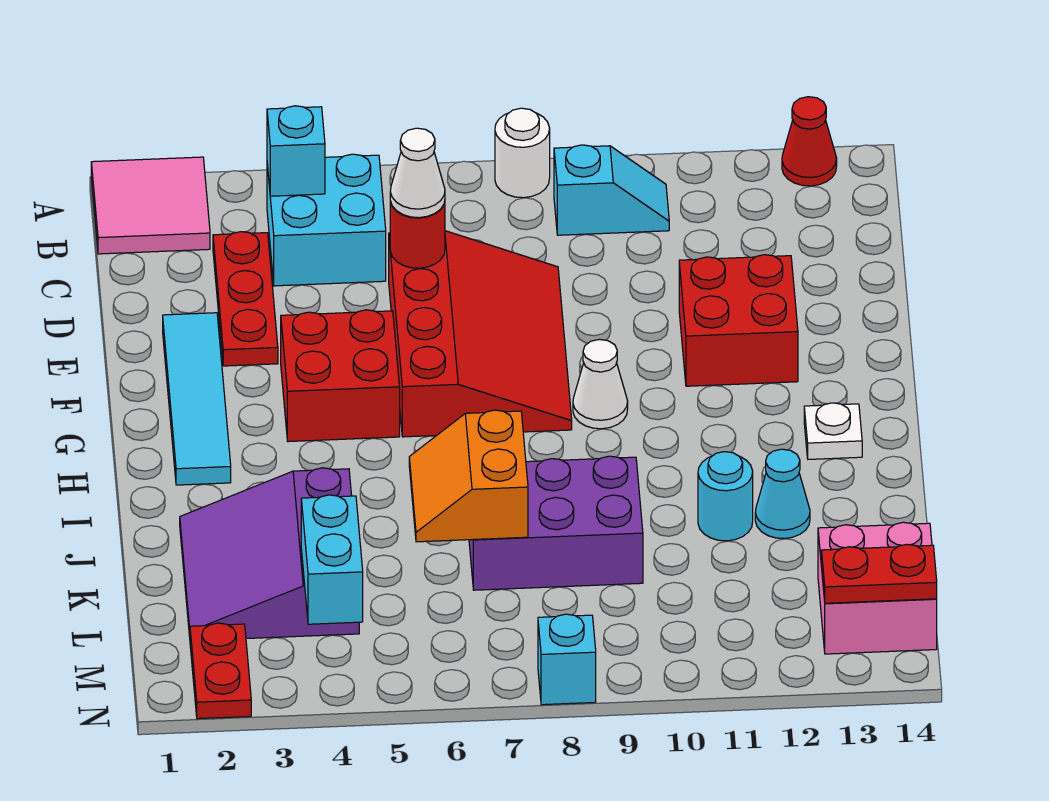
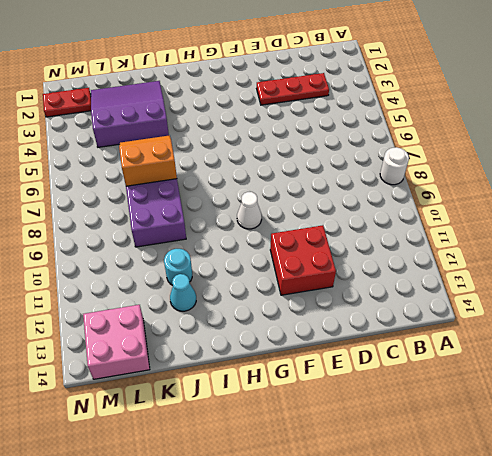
none -> pink 2x2 tile [91,157,210,254]
none -> red 1x1 cone [782,97,837,186]
none -> cyan 2x2 brick [267,154,386,286]

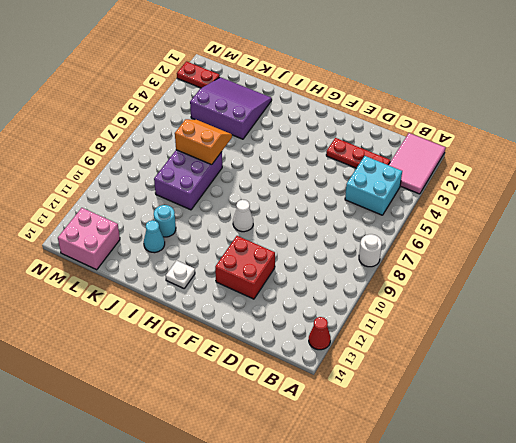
pink 2x3 tile [389,133,446,194] -> pink 2x2 tile [91,157,210,254]
none -> cyan 1x2 slope [554,145,669,235]
none -> red 3x4 slope [389,231,572,437]
none -> cyan 1x4 tile [163,313,231,485]

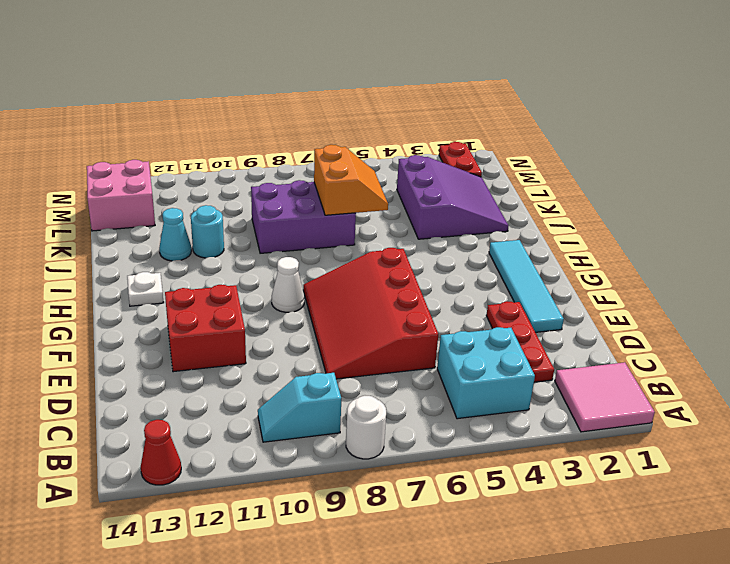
none -> red 2x2 brick [281,310,400,442]
none -> cyan 1x1 brick [538,614,596,705]
none -> cyan 1x1 brick [267,106,325,196]

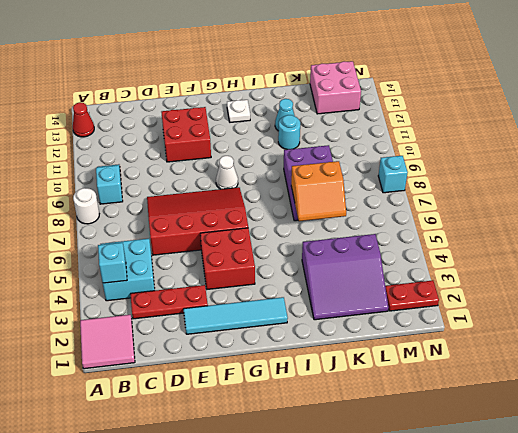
none -> red 1x1 round brick [390,201,445,268]
none -> cyan 1x2 brick [301,495,363,624]
none -> red 1x2 plate [821,544,937,603]

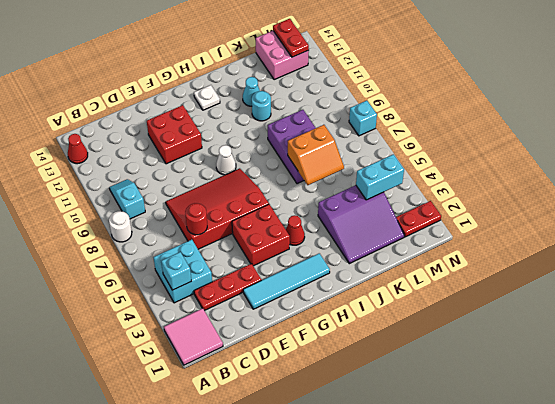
red 1x1 cone [286,215,305,245] -> none
none -> white 1x1 cone [390,128,445,218]

